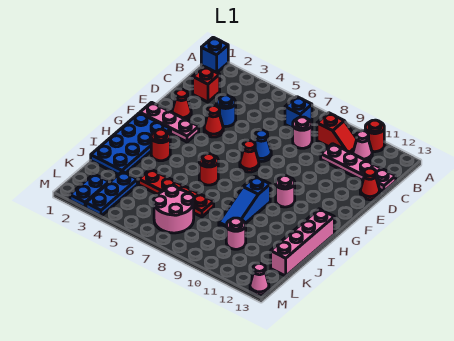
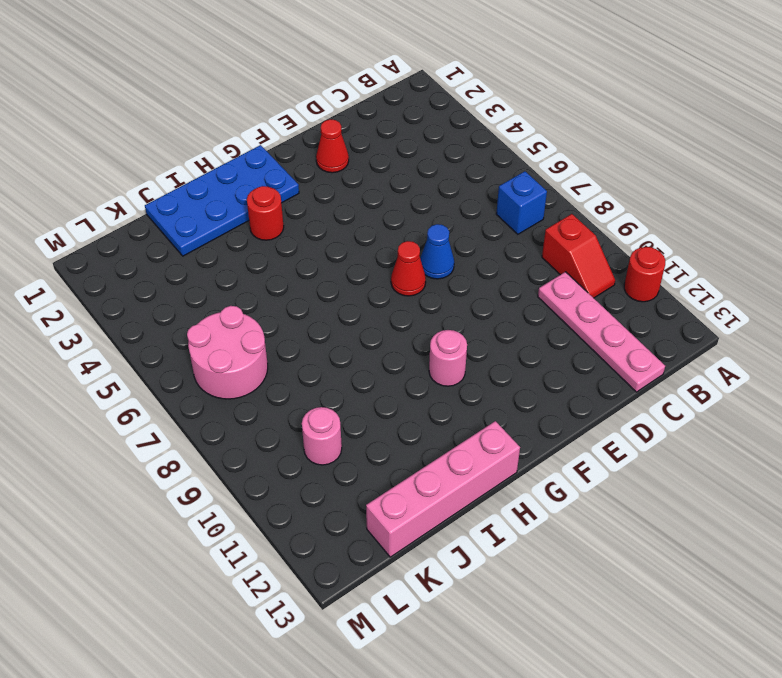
none -> blue 1x1 brick [201,37,228,72]
none -> pink 1x1 cone [353,131,372,161]
none -> red 1x1 brick [193,67,220,102]

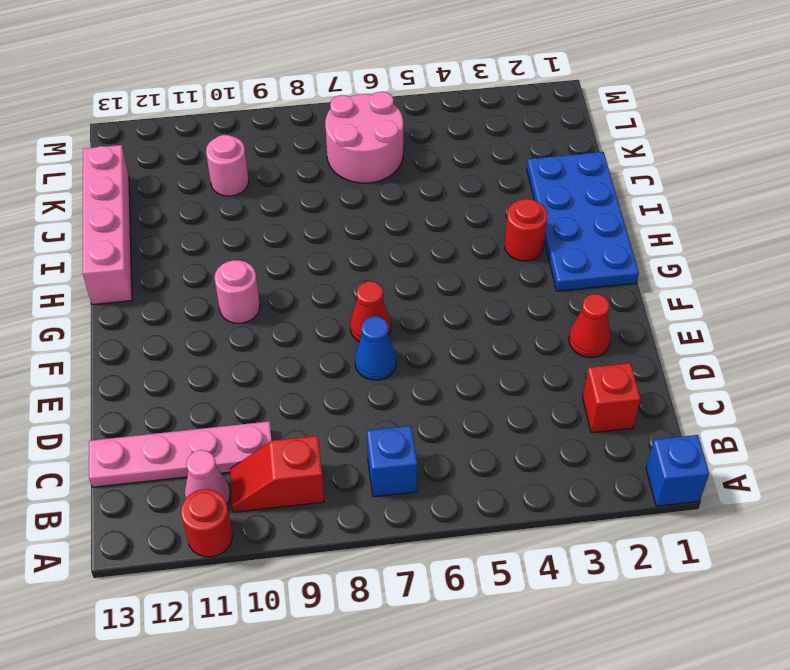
none -> pink 1x1 round brick [293,117,312,148]
none -> blue 1x1 round brick [216,95,236,127]
none -> red 1x1 cone [360,168,380,200]

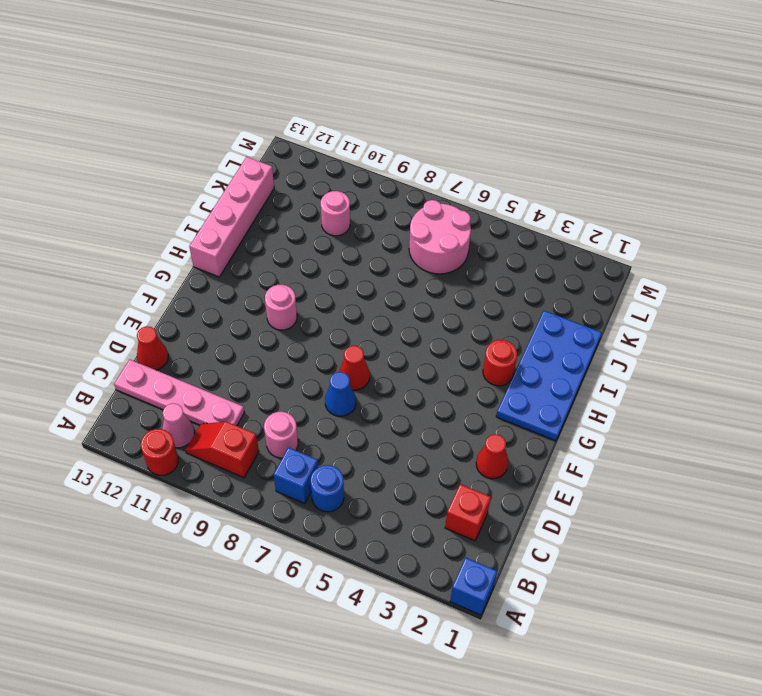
blue 1x1 round brick [311,465,344,512] -> blue 1x1 round brick moved to [216,95,236,127]
none -> red 1x1 cone [204,106,223,137]
none -> pink 1x3 plate [140,102,199,142]
none -> red 1x1 round brick [199,154,218,185]

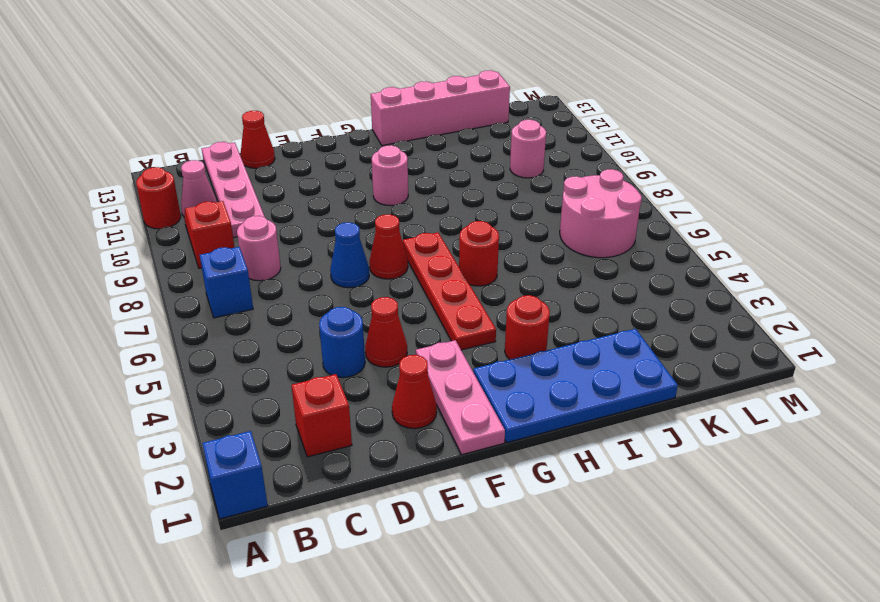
red 1x4 plate [403,232,496,350] -> red 1x4 plate moved to [139,169,214,217]
none -> blue 1x3 slope [219,176,270,229]
none -> blue 1x3 plate [86,172,137,216]
none -> blue 1x2 plate [70,174,109,208]

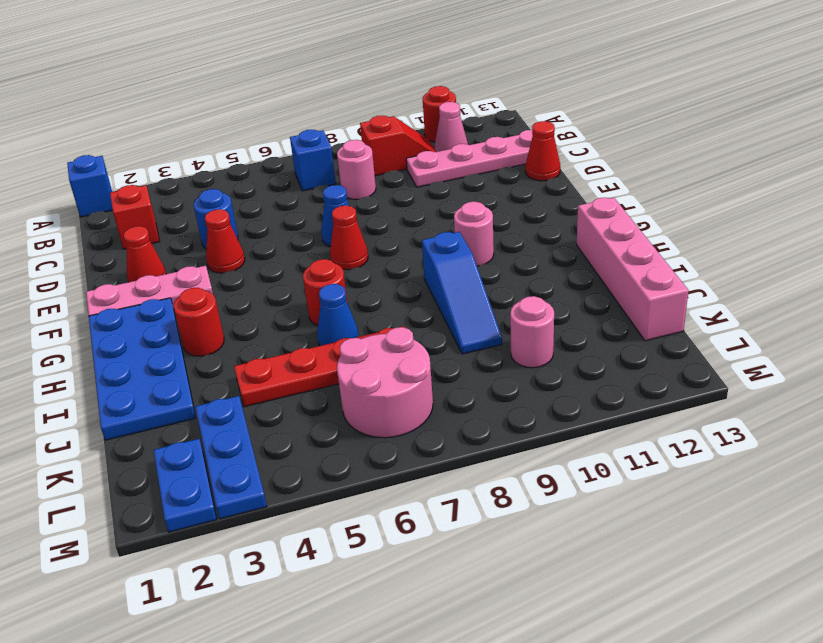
blue 1x1 cone [317,284,359,346] -> none
none -> pink 1x1 cone [250,264,269,295]

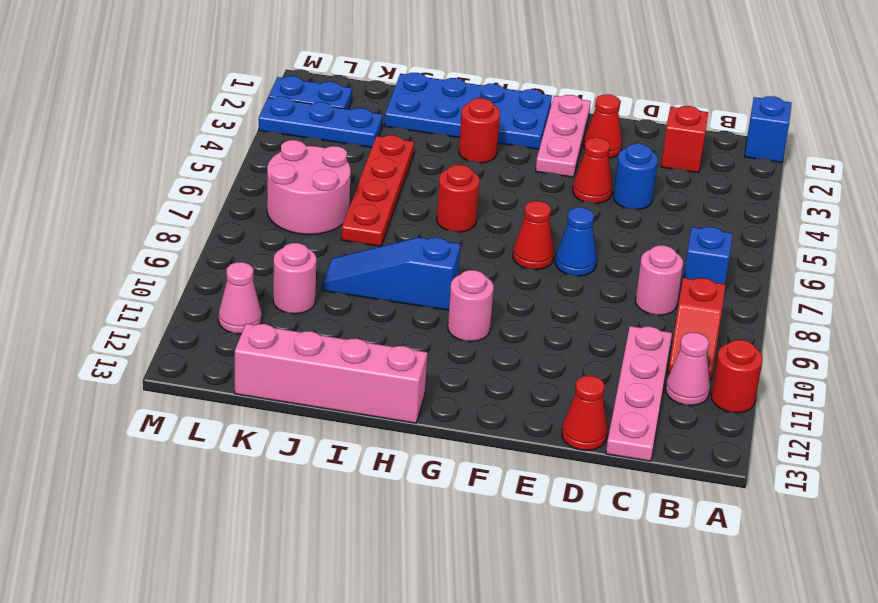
pink 1x1 cone [219,262,262,334] -> pink 1x1 cone moved to [250,264,269,295]

